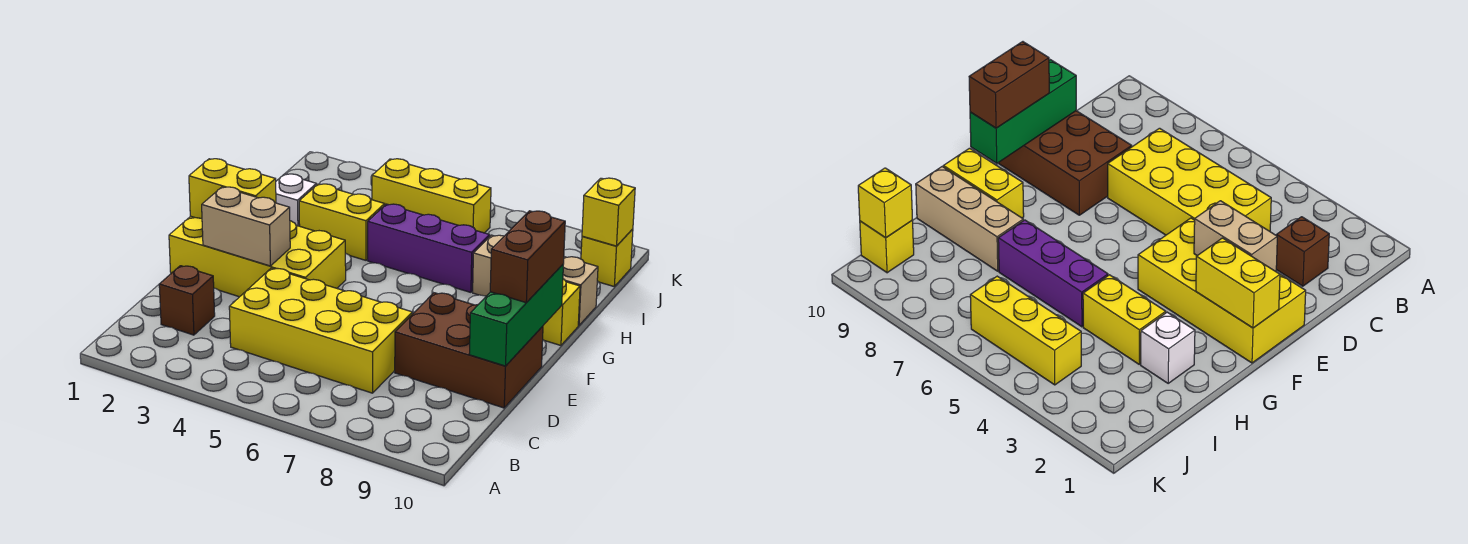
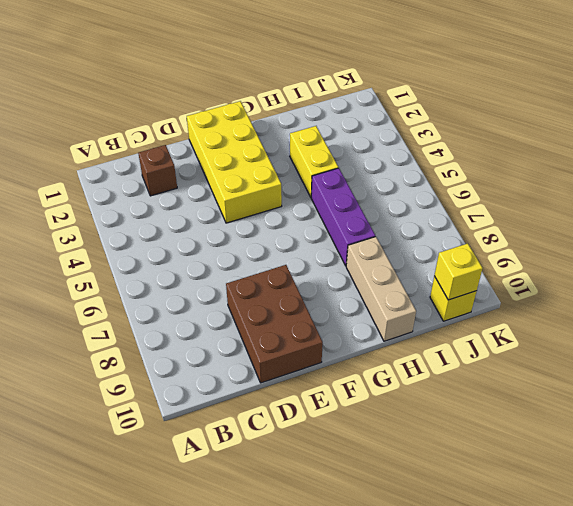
none -> yellow 2x4 brick [229,268,412,393]
none -> yellow 1x2 brick [543,279,580,345]
none -> white 1x1 brick [276,174,316,226]

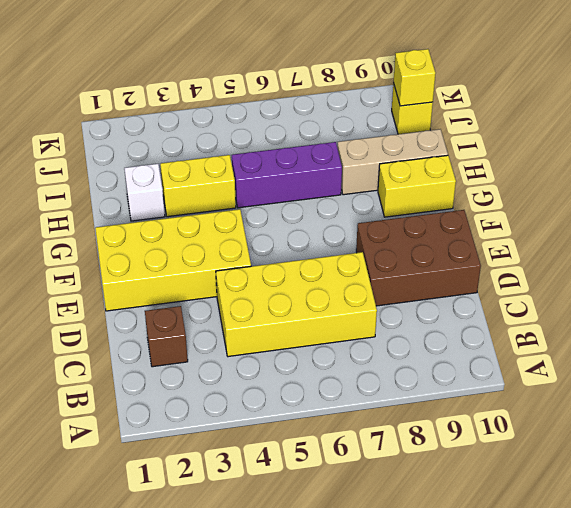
none -> yellow 1x3 brick [372,159,491,233]
none -> green 1x3 brick [469,265,563,366]
none -> tan 1x2 brick [202,187,290,266]

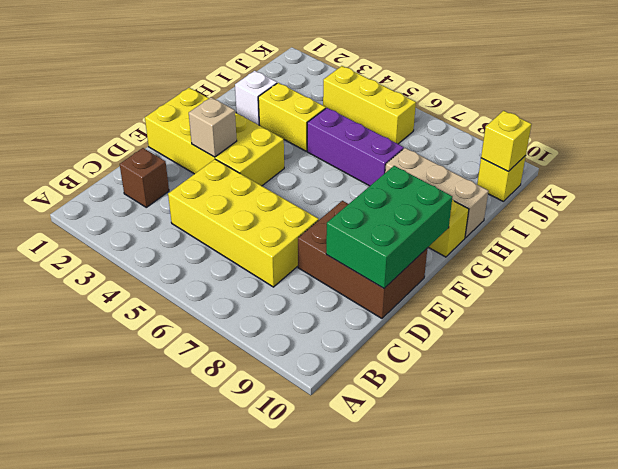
green 2x3 brick [326,166,452,288] -> green 1x3 brick [469,265,563,366]
tan 1x1 brick [189,97,237,157] -> tan 1x2 brick [202,187,290,266]
none -> yellow 1x2 brick [189,159,276,218]
none -> brown 1x2 brick [490,211,565,303]

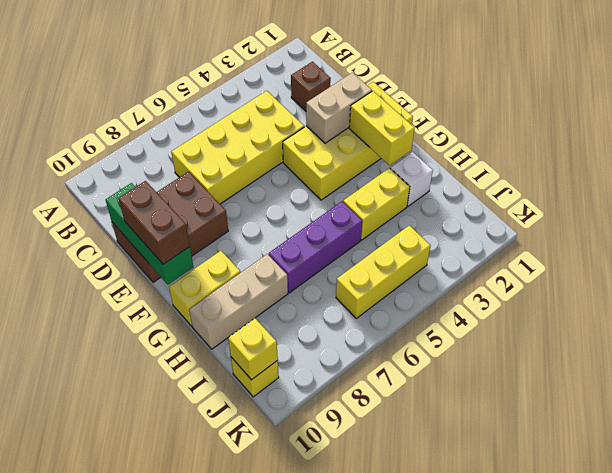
yellow 1x2 brick [349,91,415,165] -> yellow 1x2 brick turned to [189,159,276,218]

